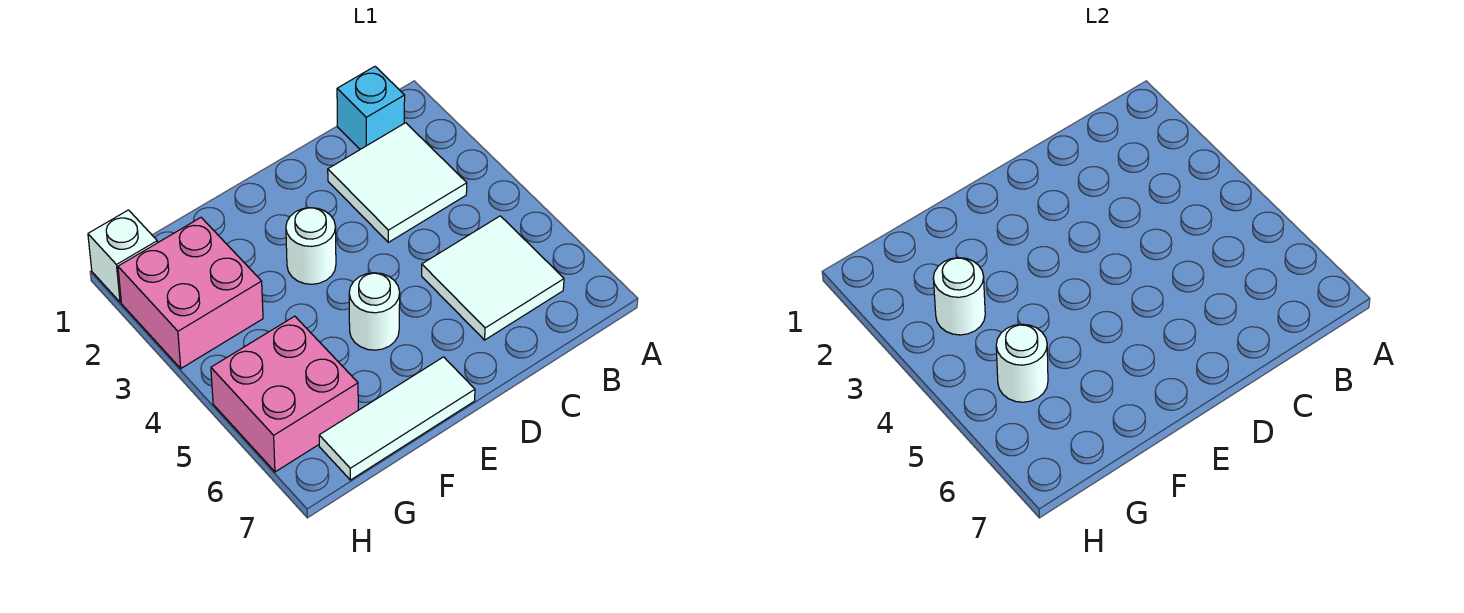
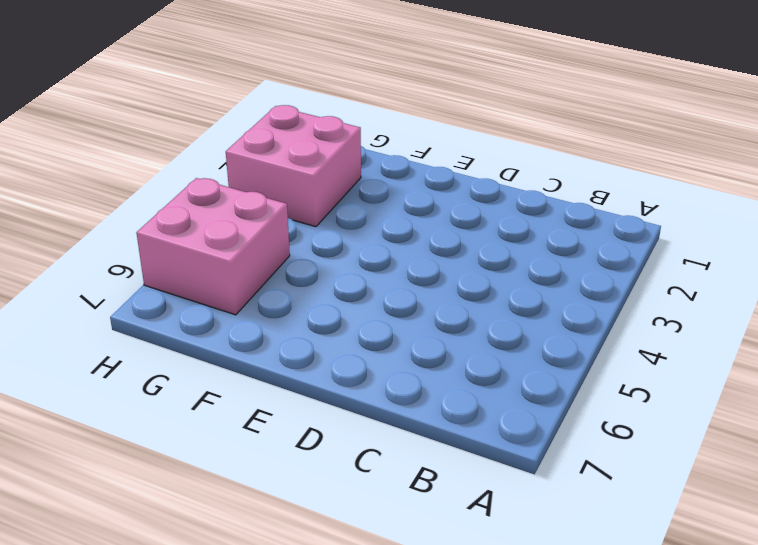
none -> cyan 1x1 brick [337,67,405,149]
none -> white 2x2 tile [328,123,467,242]

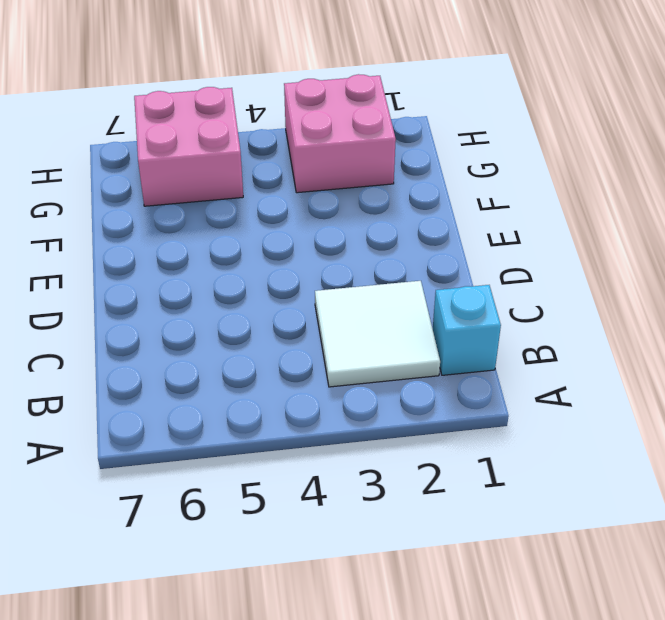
none -> white 2x2 tile [422,216,564,340]
none -> white 1x1 round brick [286,208,336,284]

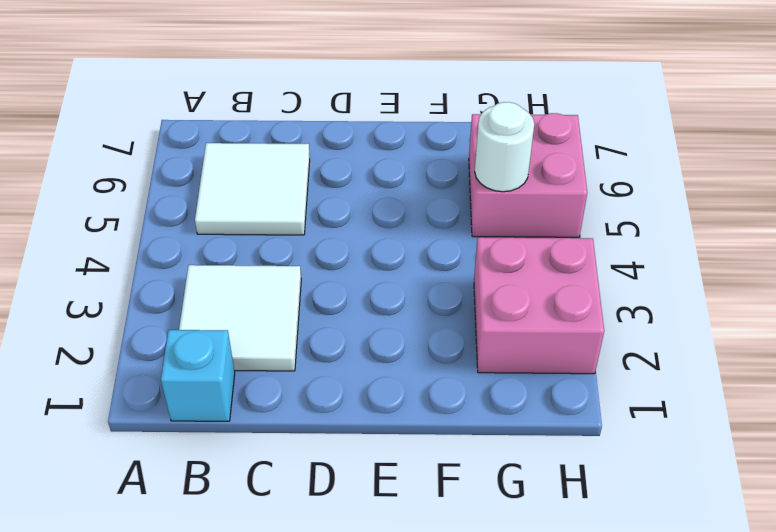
none -> white 1x1 round brick [286,208,336,284]
none -> white 1x1 round brick [349,273,400,350]

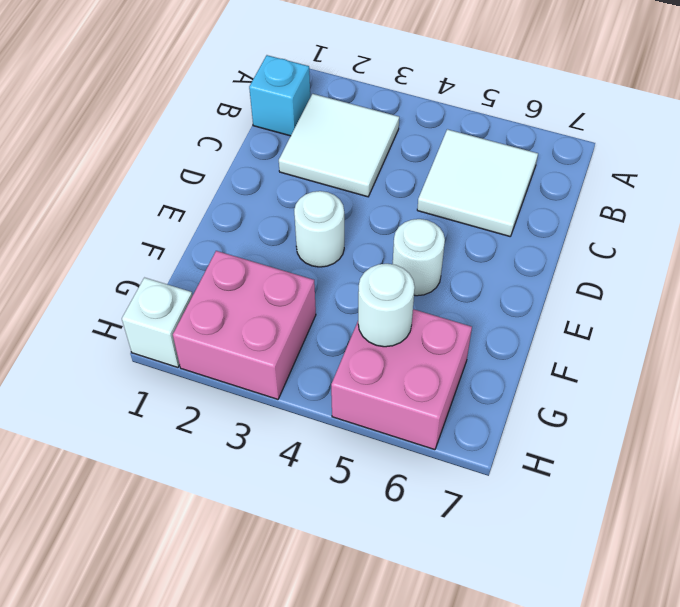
none -> white 1x3 tile [319,357,475,480]
none -> white 1x1 round brick [933,258,985,335]

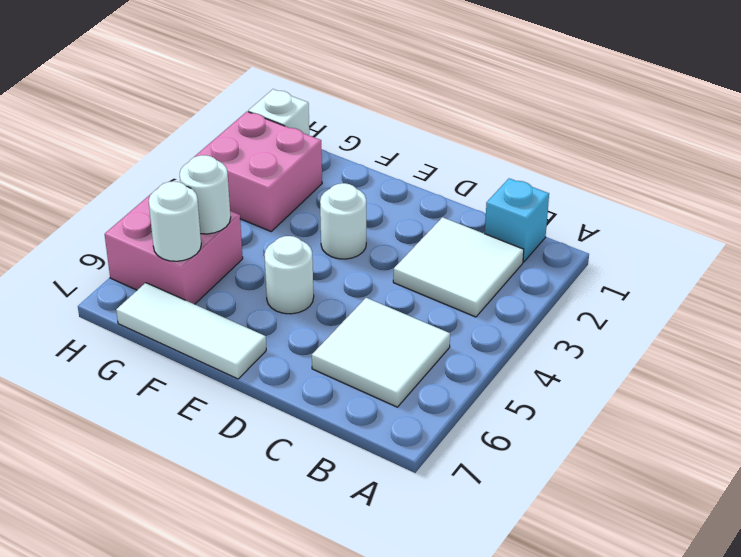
white 1x1 round brick [149,181,201,261] -> white 1x1 round brick moved to [933,258,985,335]

